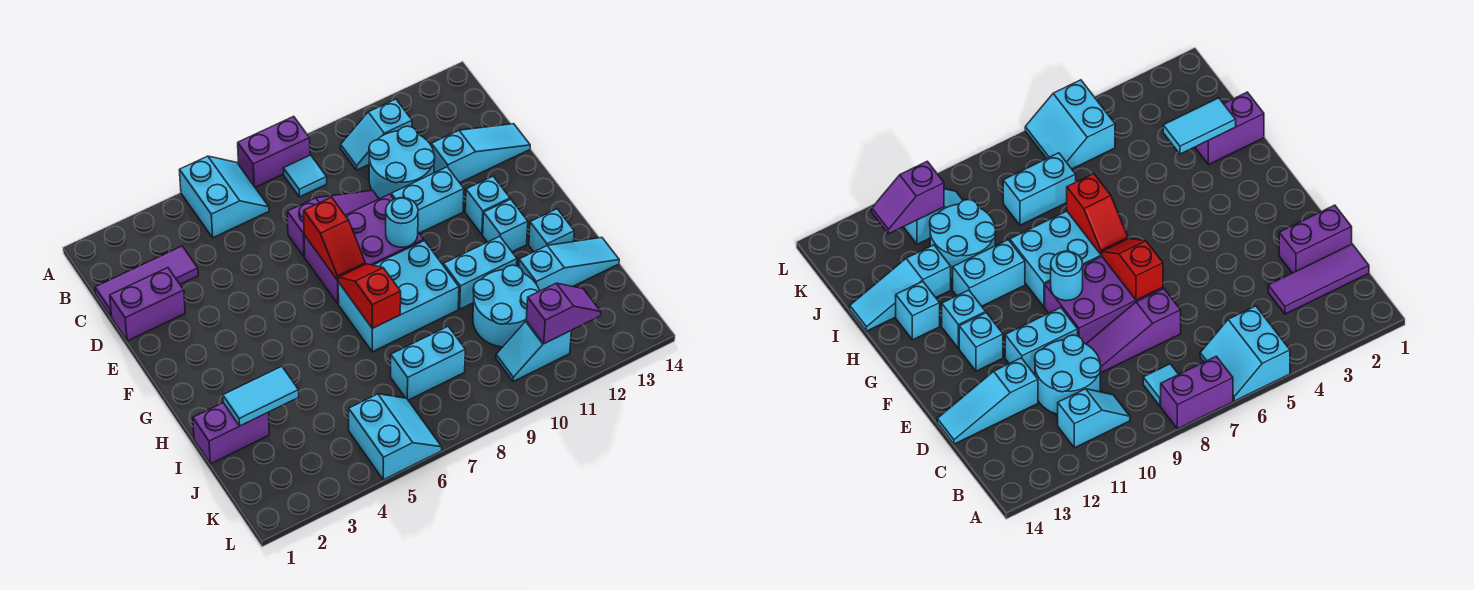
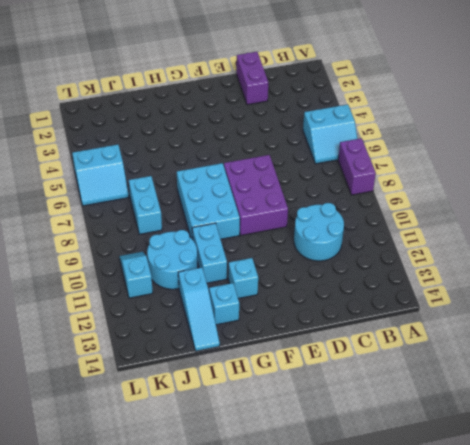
none -> cyan 1x1 tile [283,155,327,197]
none -> cyan 1x2 slope [341,99,412,170]
none -> purple 1x3 tile [95,246,198,317]

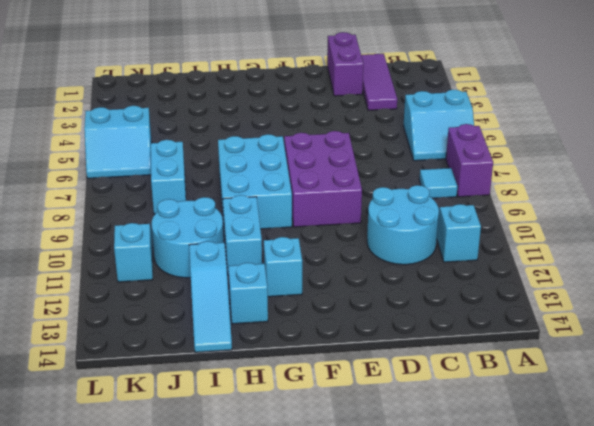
none -> purple 1x3 slope [287,190,379,257]
none -> cyan 1x3 slope [431,124,530,183]
none -> cyan 1x2 brick [391,167,464,233]

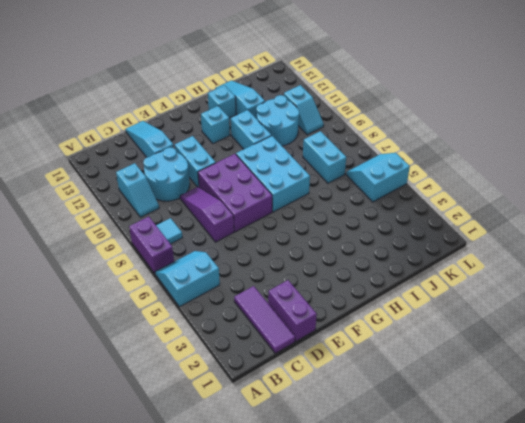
none -> cyan 1x1 brick [465,176,510,234]
none -> purple 1x2 brick [193,403,269,464]
none -> red 1x2 slope [304,197,365,280]

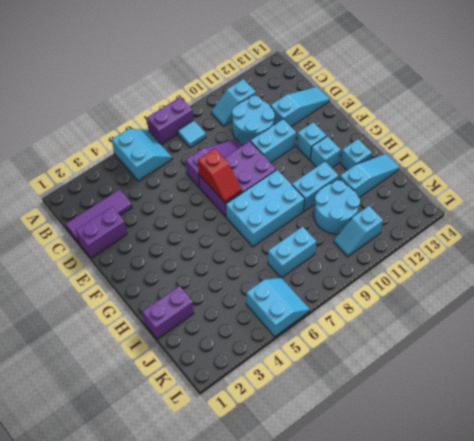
none -> cyan 1x1 round brick [386,198,418,247]
none -> red 1x2 slope [338,264,401,328]
none -> cyan 1x2 tile [223,366,299,426]

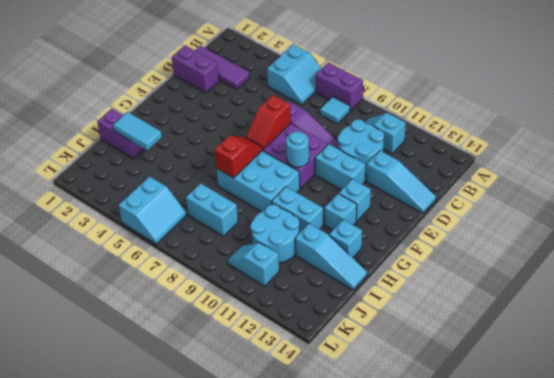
none -> purple 1x2 slope [526,283,601,344]

